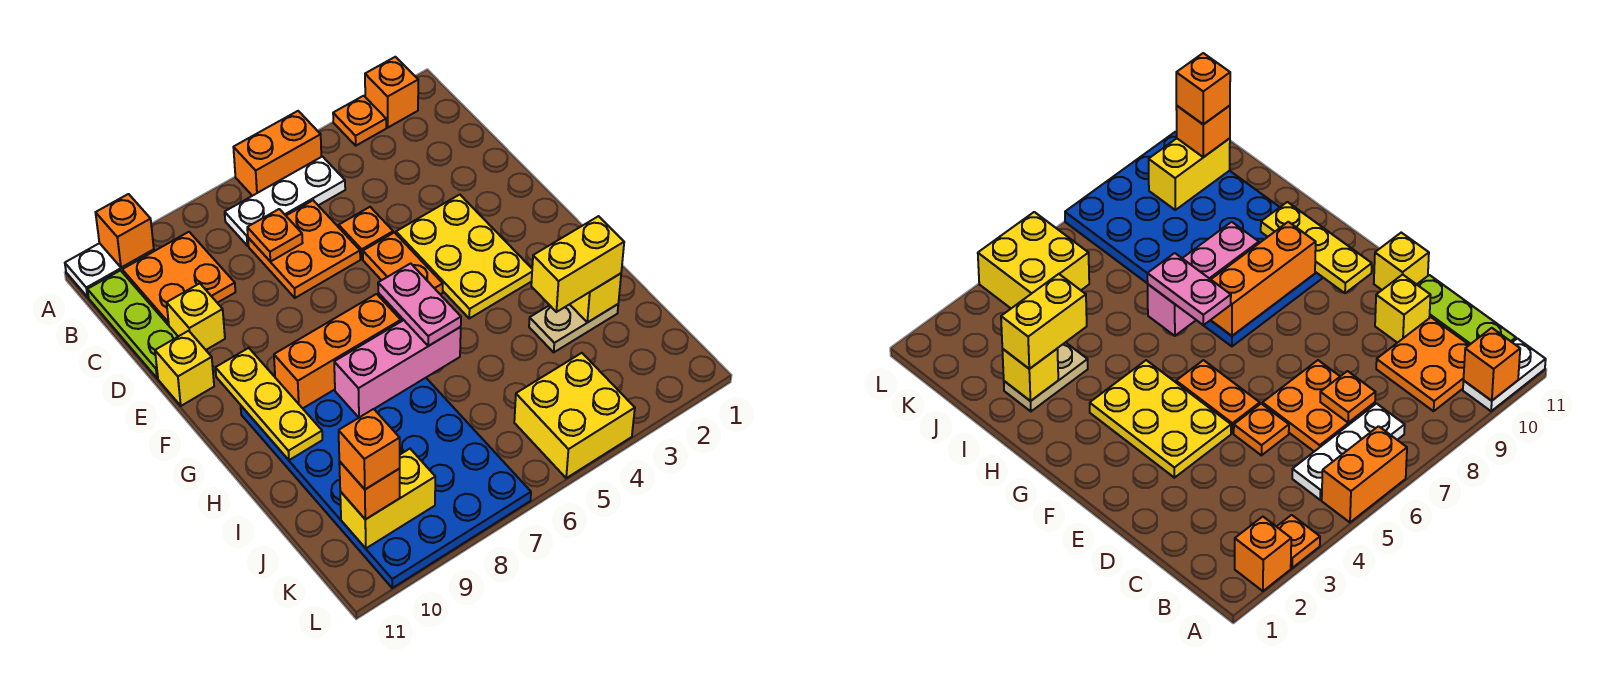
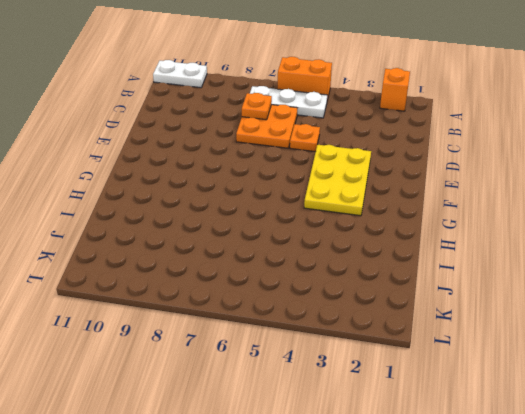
none -> orange 1x1 plate [333,96,386,146]
none -> orange 2x2 plate [122,232,235,325]
none -> lime 1x3 plate [87,270,178,378]

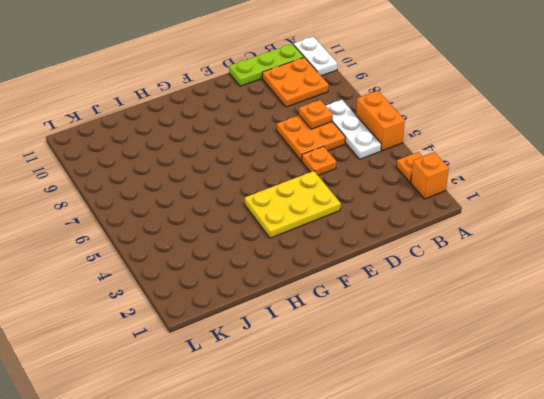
none -> yellow 1x1 brick [167,283,225,350]
none -> orange 1x2 plate [363,233,443,294]
none -> yellow 1x1 brick [155,331,214,406]

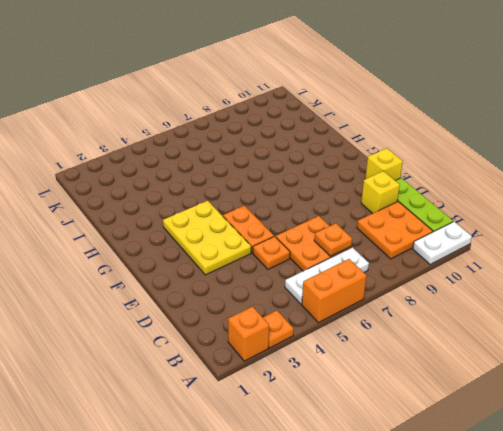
none -> blue 4x6 plate [241,378,531,588]
none -> tan 1x2 plate [529,304,618,352]
none -> yellow 2x2 brick [514,353,635,478]

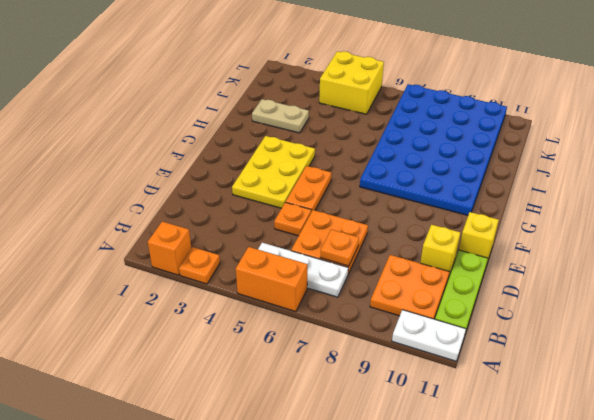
none -> orange 1x1 brick [96,194,154,268]
none -> yellow 1x3 plate [215,348,322,460]
none -> orange 1x3 brick [274,294,401,408]

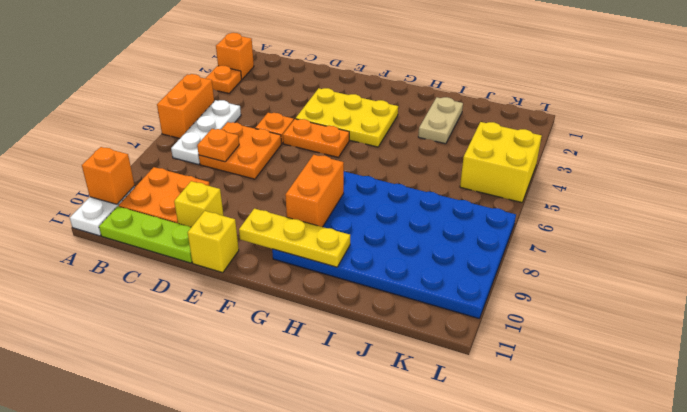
orange 1x2 brick [285,155,344,227] -> orange 1x3 brick [274,294,401,408]
none -> pink 1x3 brick [334,320,461,417]
none -> yellow 1x1 brick [570,274,621,323]
none -> yellow 1x2 brick [340,449,435,548]

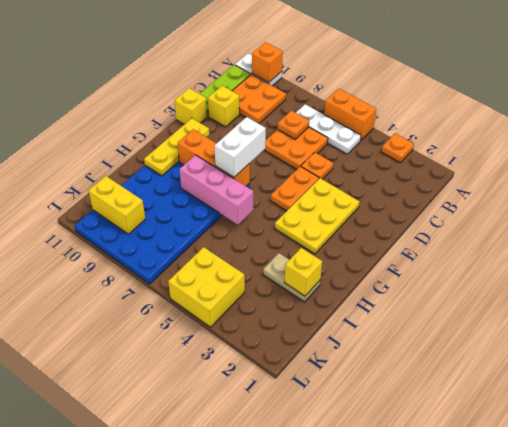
white 1x2 brick [214,117,266,177] -> none
none -> orange 1x1 brick [365,57,418,127]
none -> pink 1x2 plate [378,263,461,346]
none -> yellow 1x2 brick [531,216,624,312]

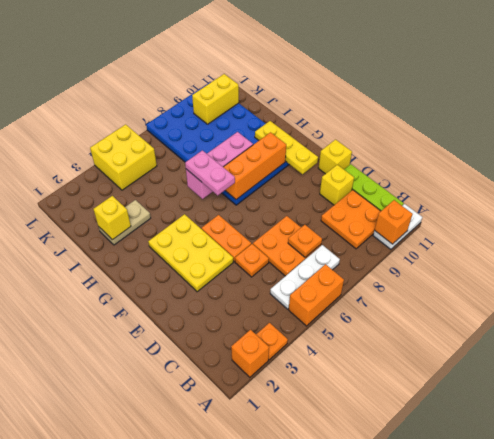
none -> yellow 1x2 brick [531,216,624,312]
none -> orange 1x1 brick [339,461,400,519]
none -> orange 1x1 brick [339,409,400,489]

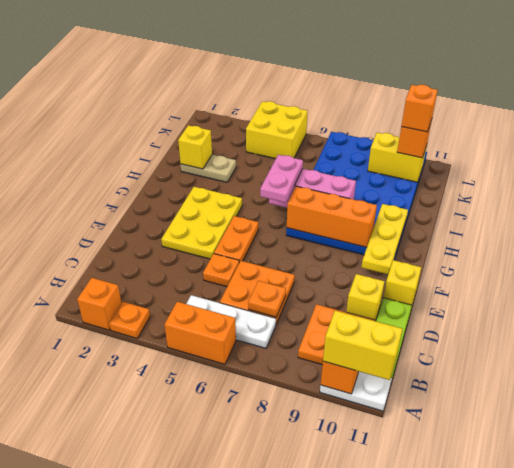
yellow 1x2 brick [323,311,403,380] -> yellow 1x2 brick moved to [531,216,624,312]

